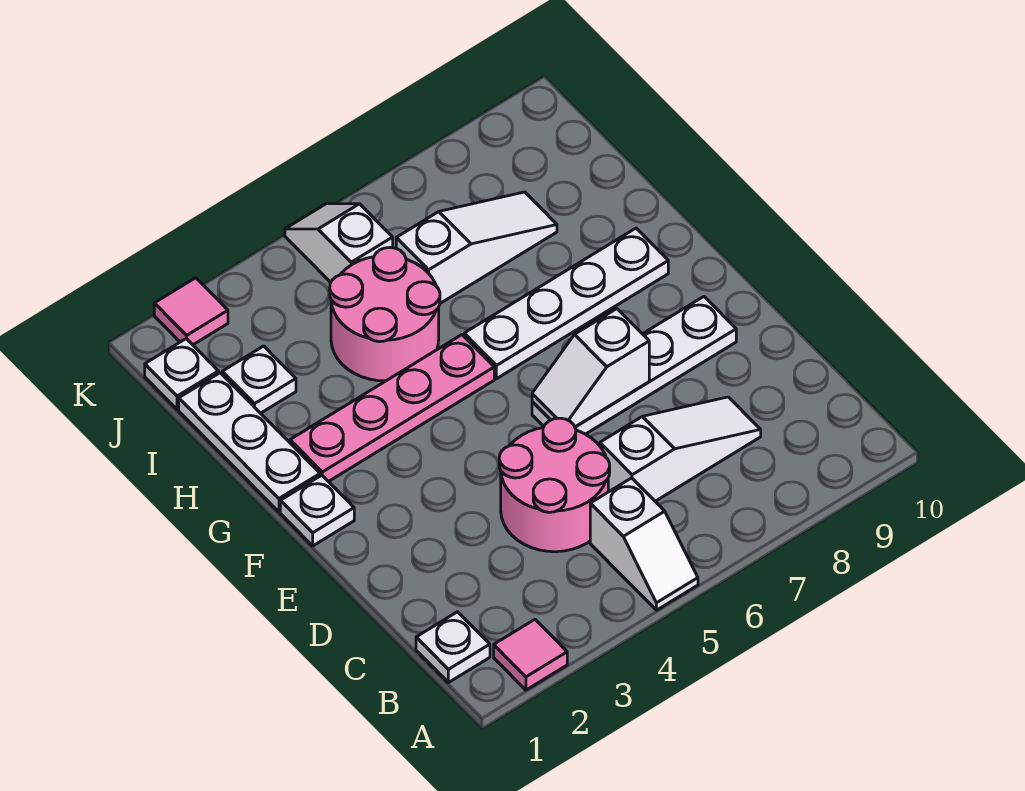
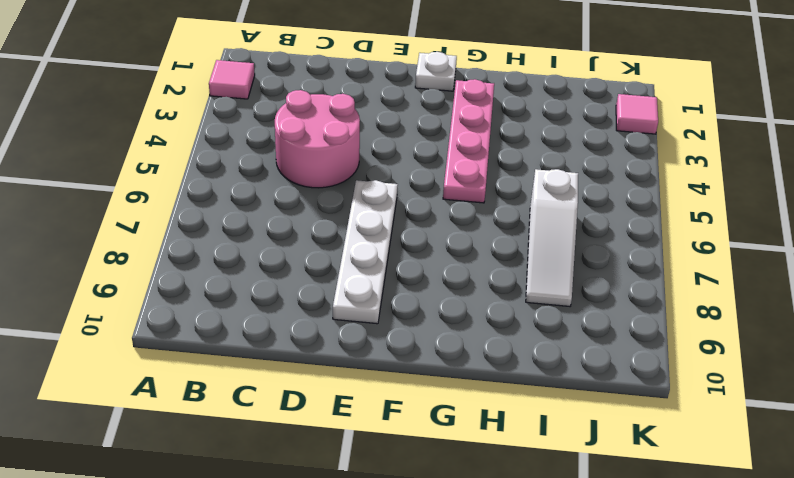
none -> white 1x2 slope [590,478,698,610]
none -> white 1x1 plate [416,612,490,683]
none -> white 1x3 slope [600,397,761,501]

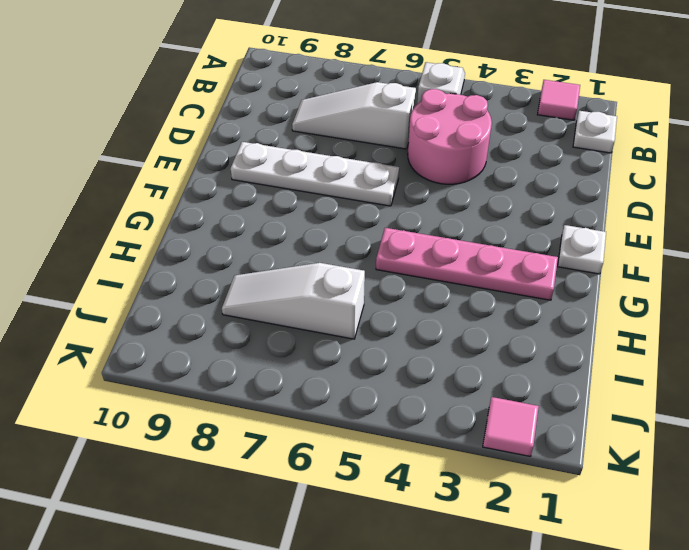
none -> white 1x3 plate [179,373,320,512]
none -> white 1x4 plate [464,228,668,379]
none -> pink 2x2 round brick [330,247,440,381]

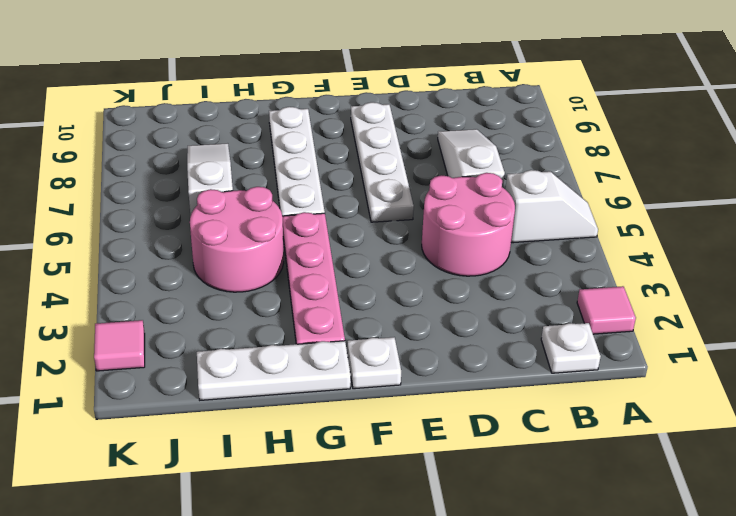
none -> white 1x1 plate [222,346,296,413]
none -> white 1x1 plate [145,339,219,409]
none -> white 1x2 slope [285,204,393,282]

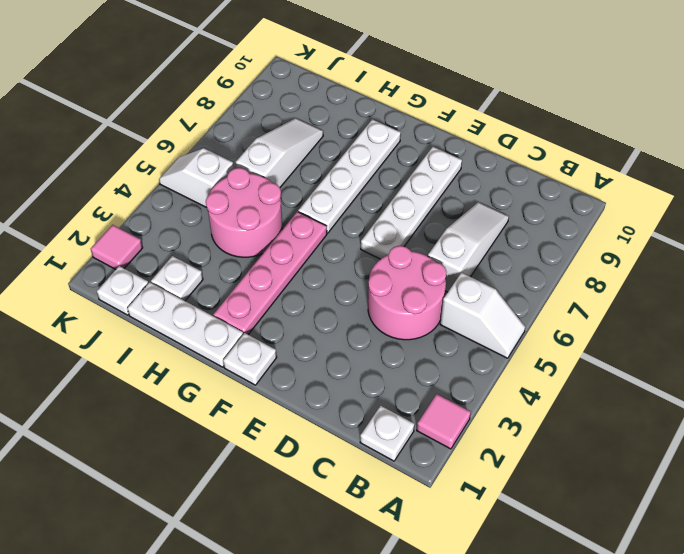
none -> white 1x2 slope [532,309,649,427]

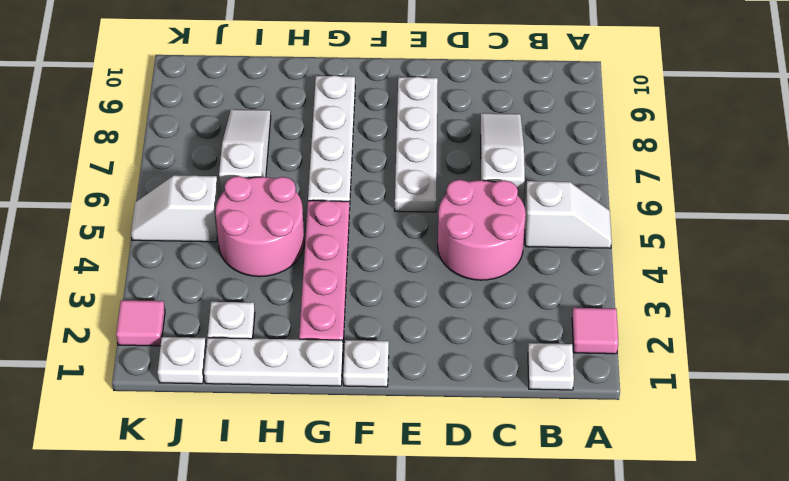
none -> white 1x2 slope [532,309,649,427]

